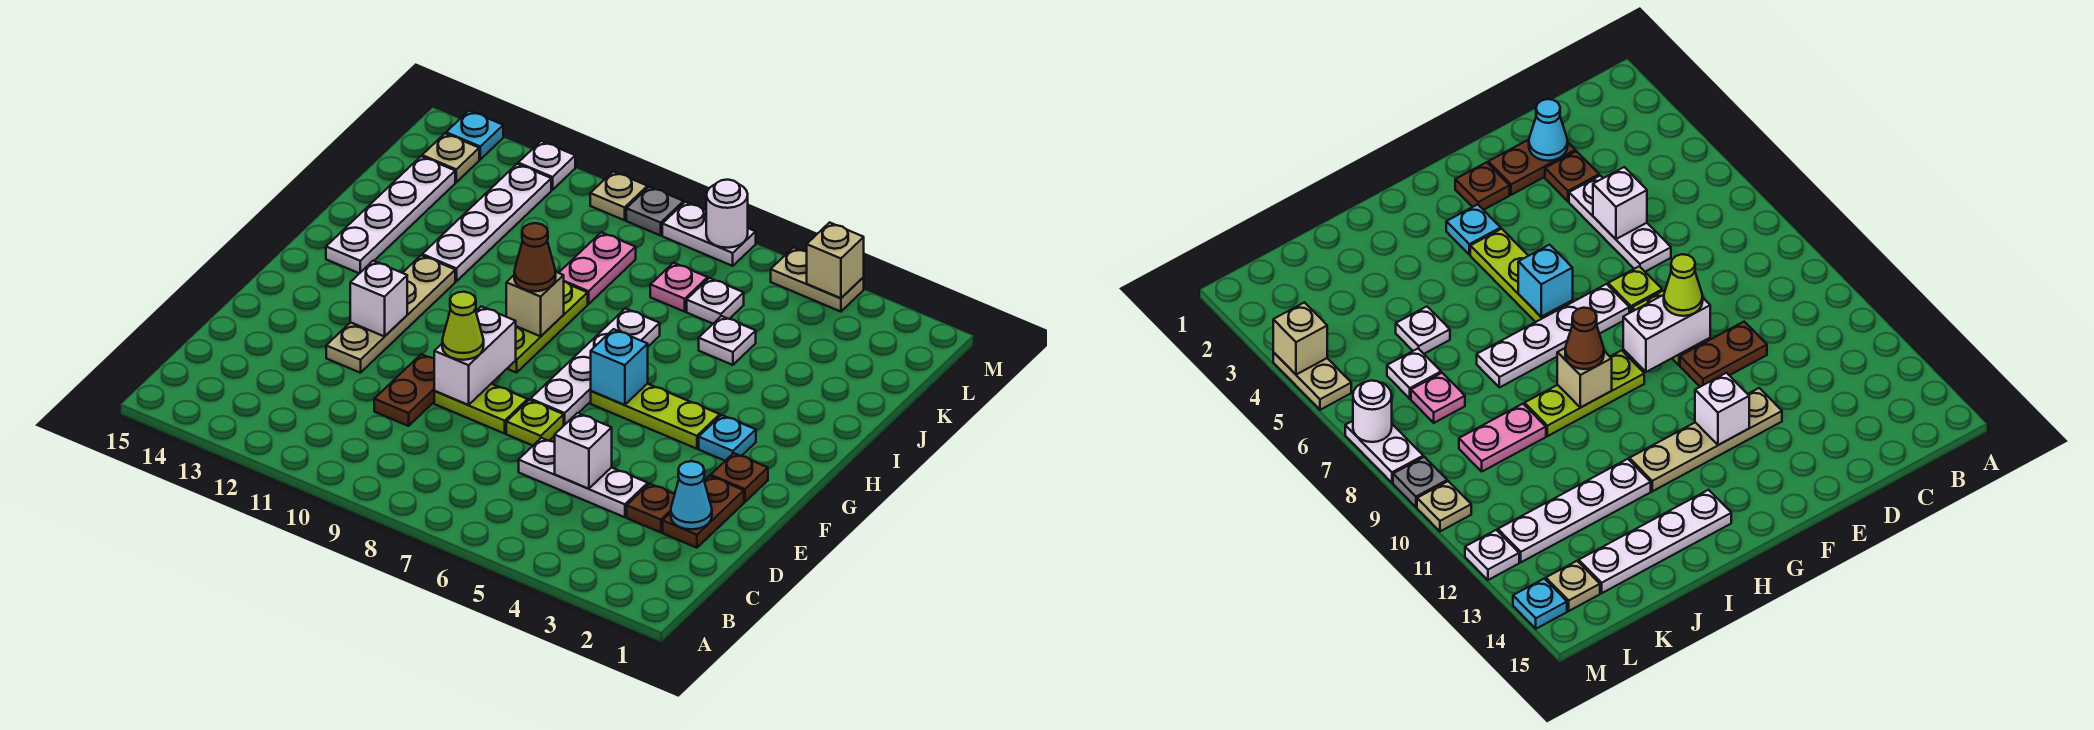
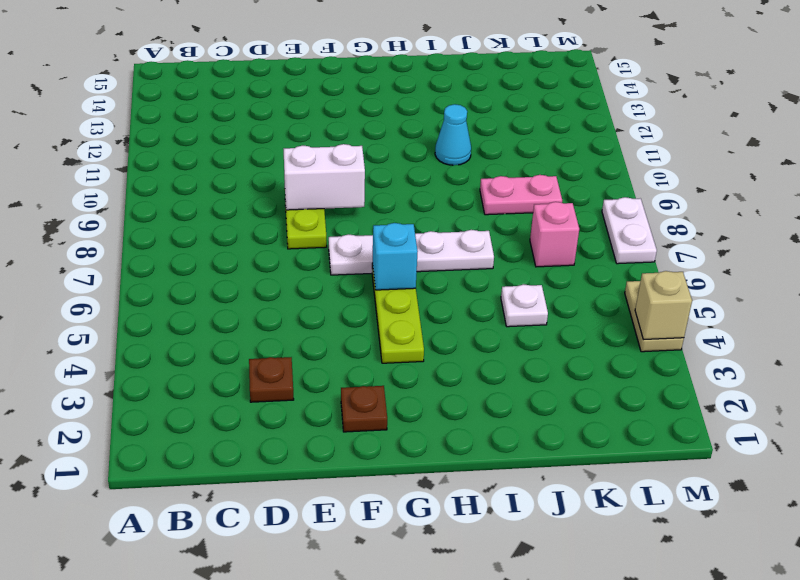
cyan 1x1 cone [435,104,471,165] -> cyan 1x1 cone moved to [671,461,712,529]
pink 1x1 brick [530,202,579,267] -> pink 1x1 plate [650,263,708,312]
none -> brown 1x2 plate [663,476,744,548]
none -> white 1x3 plate [519,438,648,517]
none -> brown 1x2 plate [374,354,434,426]
none -> lime 1x1 plate [506,400,564,445]

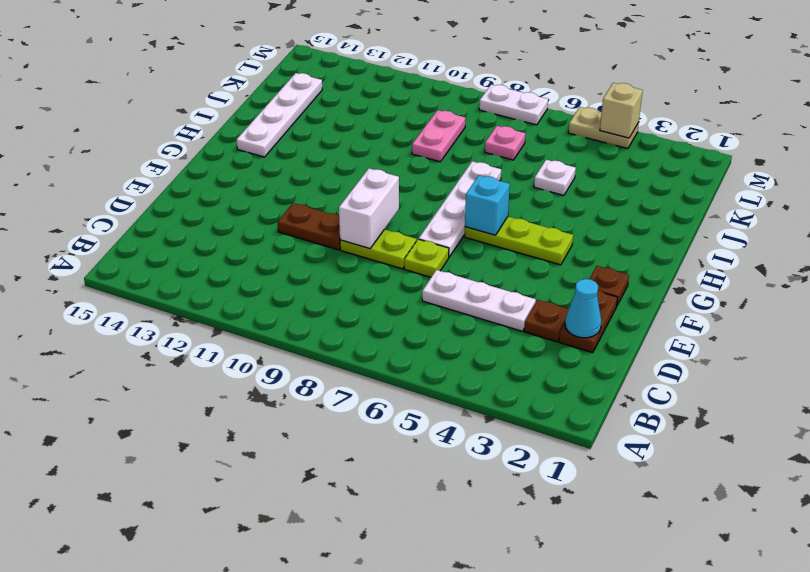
brown 1x2 plate [278,203,340,250] -> brown 1x2 plate turned to [374,354,434,426]
none -> tan 1x4 plate [326,255,455,373]
none -> cyan 1x1 plate [699,415,756,461]
none -> lime 1x3 plate [507,282,588,373]
none -> white 1x4 plate [422,164,551,281]

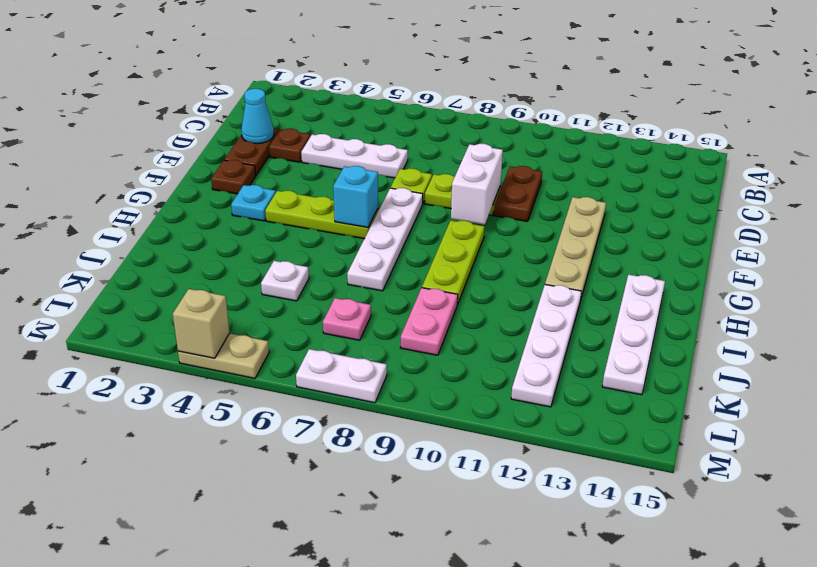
none -> white 1x1 plate [687,278,744,324]
none -> tan 1x1 plate [422,134,479,182]
none -> grey 1x1 plate [626,187,684,236]
none -> tan 1x1 plate [590,171,648,220]

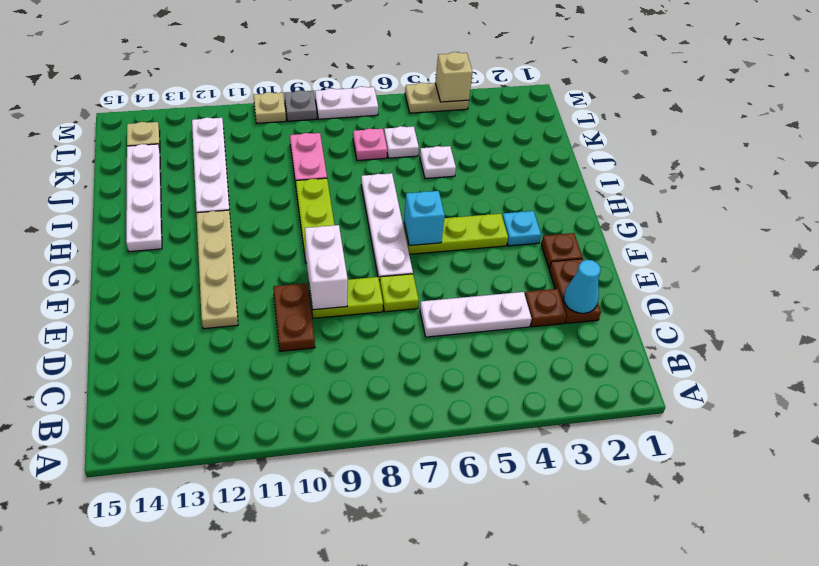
none -> white 1x1 plate [518,141,575,190]
none -> cyan 1x1 plate [446,111,503,159]
none -> white 1x1 brick [555,413,612,489]
none -> white 1x1 brick [350,261,407,337]

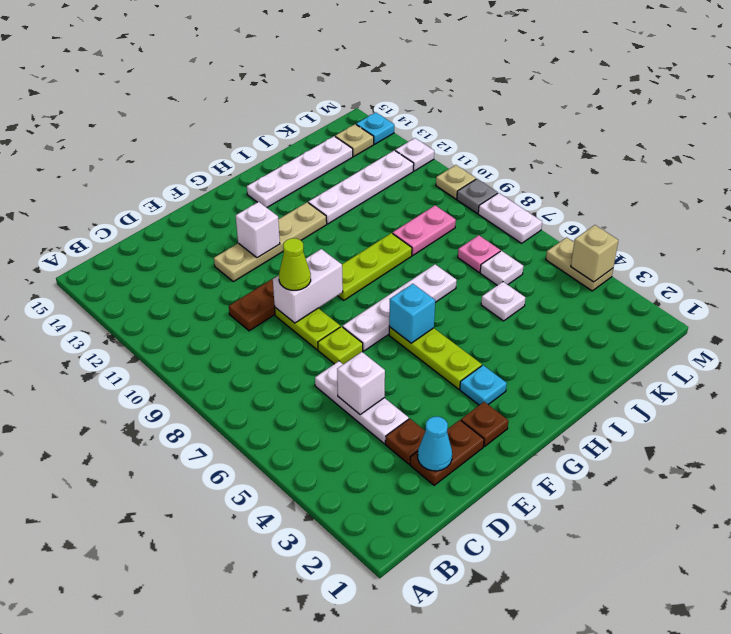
none -> tan 1x1 brick [506,272,564,336]
none -> white 1x1 round brick [706,180,748,248]
none -> brown 1x1 cone [514,223,556,291]

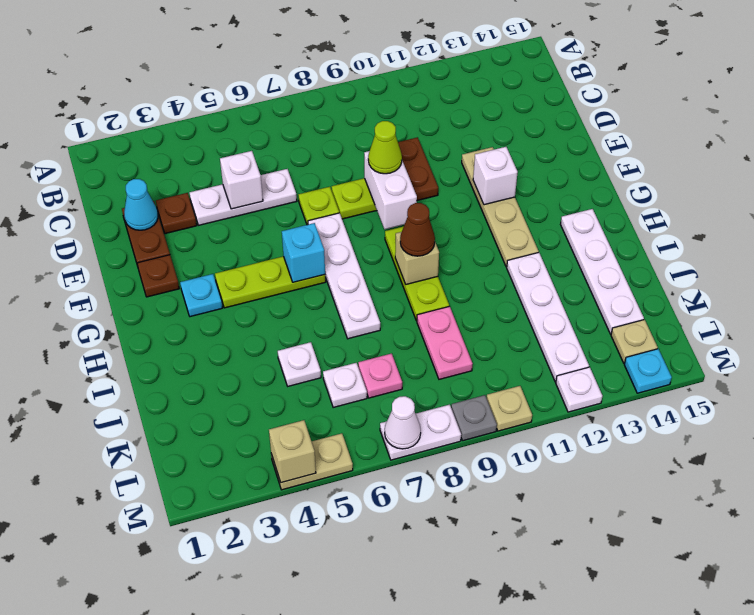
white 1x1 cone [385,396,421,449] -> white 1x1 round brick [706,180,748,248]

